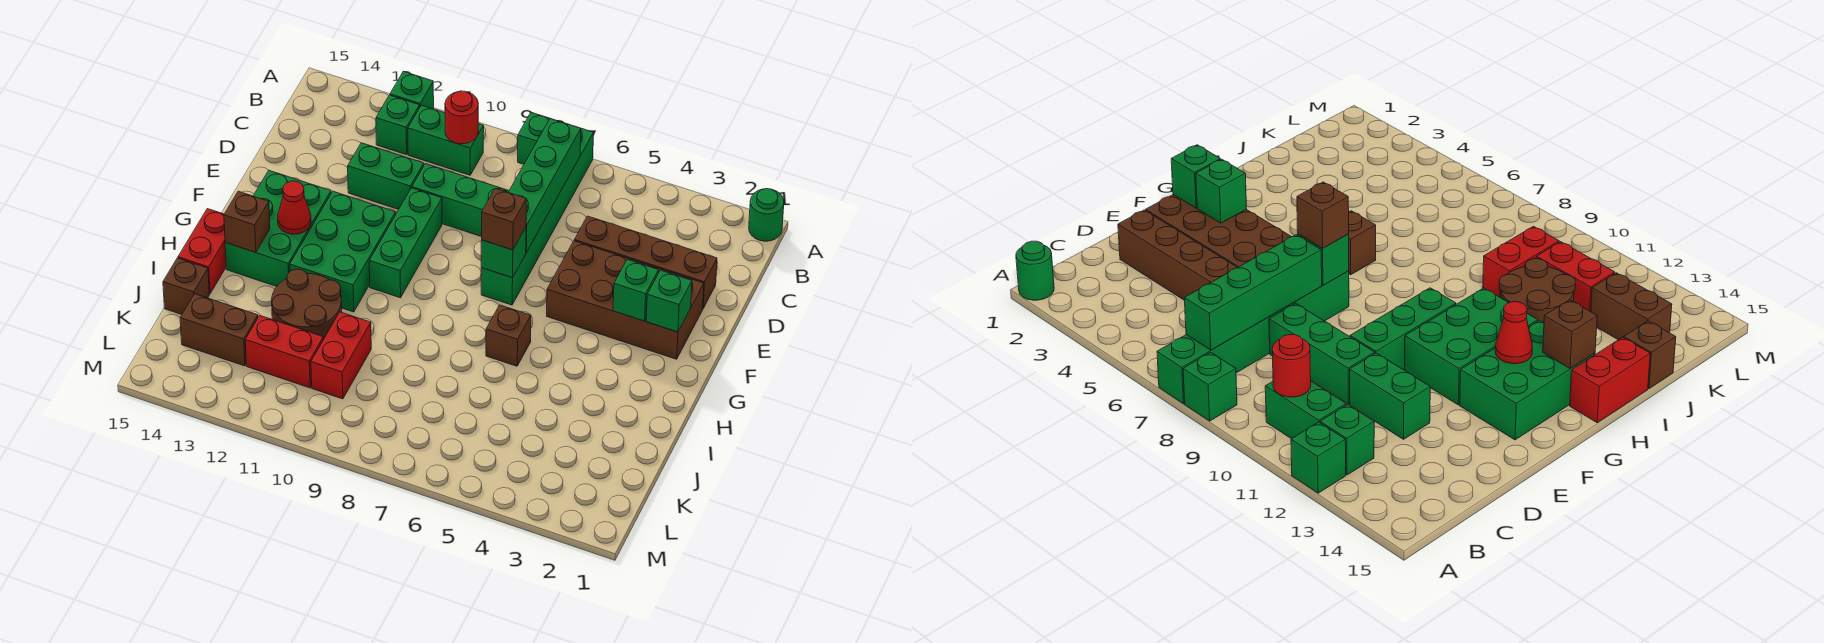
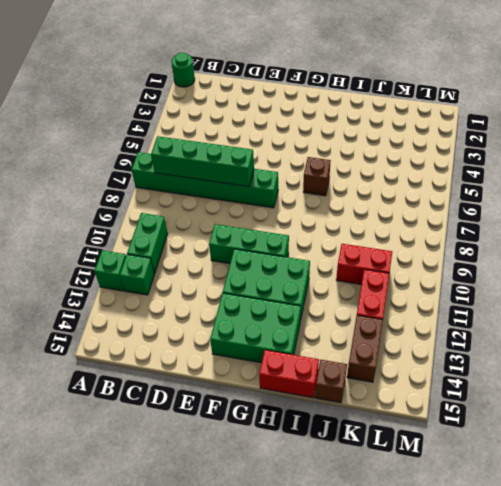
none -> green 1x1 brick [518,112,550,164]
none -> brown 1x4 brick [574,216,717,308]
none -> green 1x3 brick [412,164,509,237]

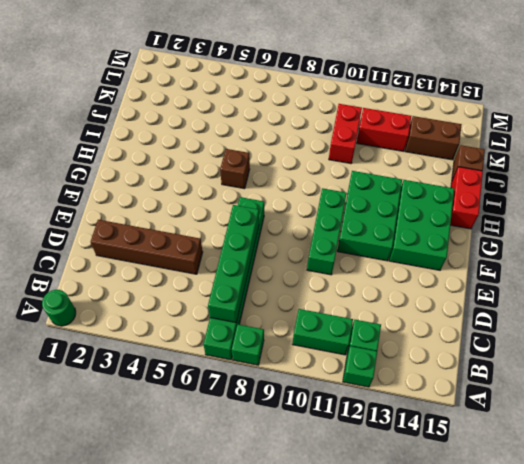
none -> green 1x3 brick [412,164,509,237]
none -> green 1x2 brick [348,143,424,209]
none -> brown 2x4 brick [547,241,704,359]

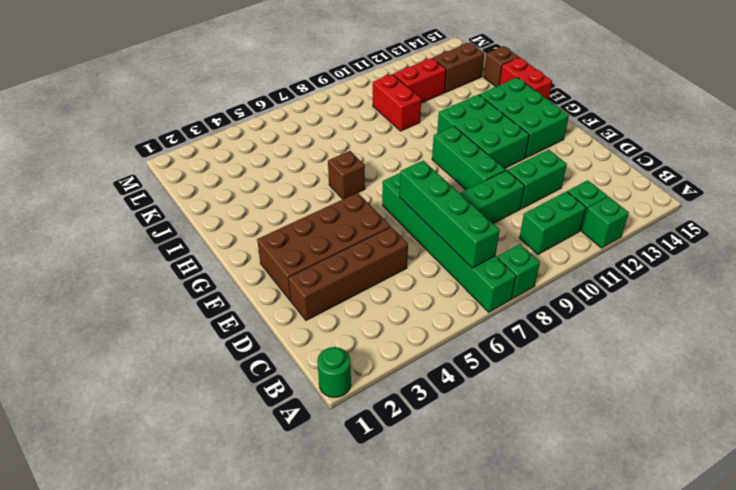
none -> brown 2x2 round brick [272,269,342,339]
none -> red 1x1 round brick [445,91,478,144]
none -> green 1x1 brick [646,270,692,332]

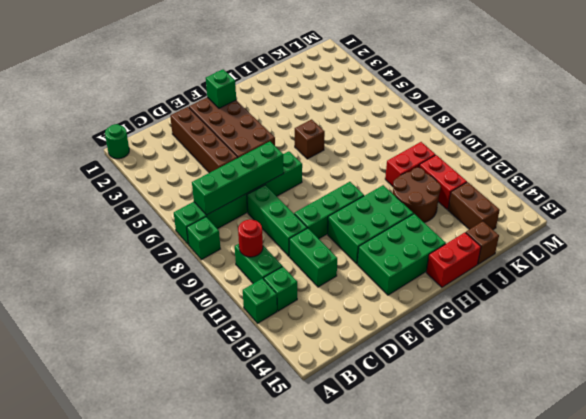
none -> green 1x1 brick [613,260,659,321]
none -> green 1x1 brick [481,227,526,278]
none -> red 1x1 cone [278,181,311,234]

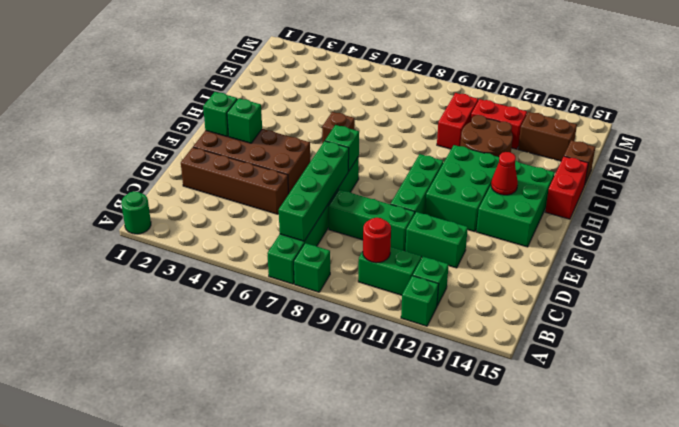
none -> brown 1x1 brick [224,191,270,252]
none -> brown 1x1 brick [482,188,527,250]

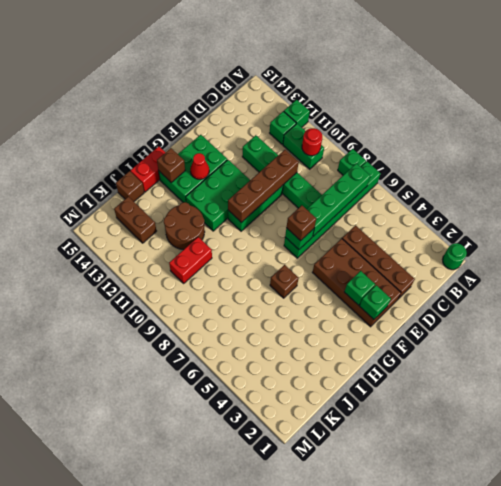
brown 1x4 brick [228,150,299,223] -> none
none -> red 1x2 brick [245,316,324,388]

